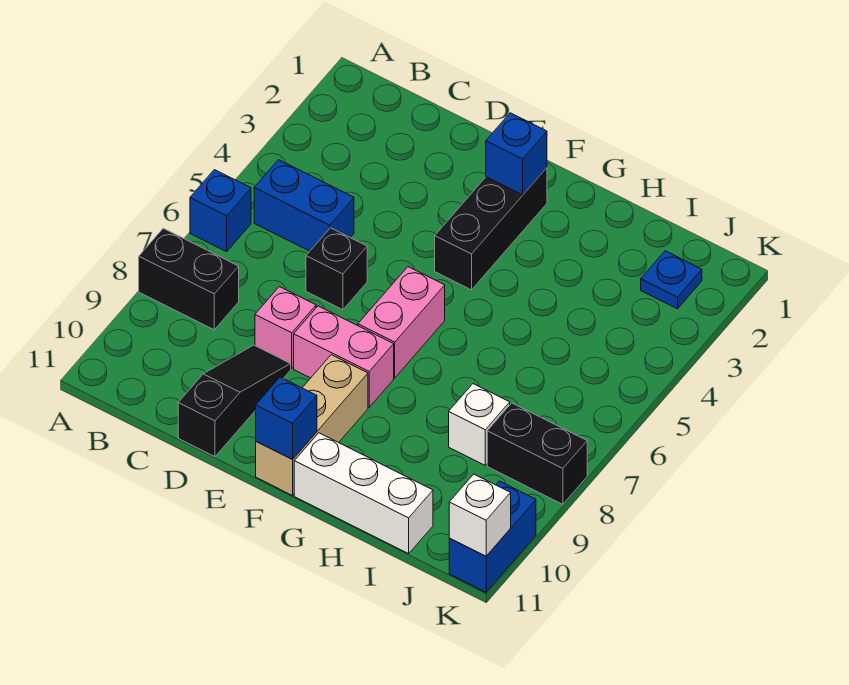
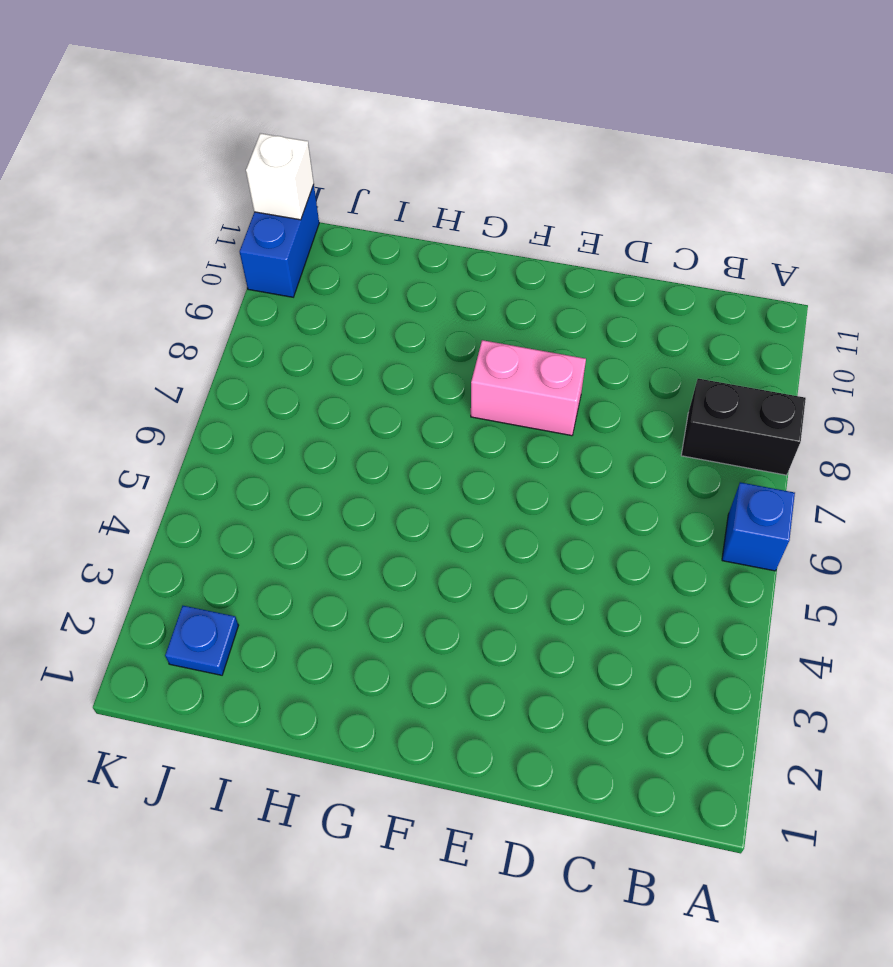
none -> blue 1x2 brick [254,160,354,251]
none -> black 1x1 brick [306,228,367,310]
none -> pink 1x1 brick [255,287,316,368]

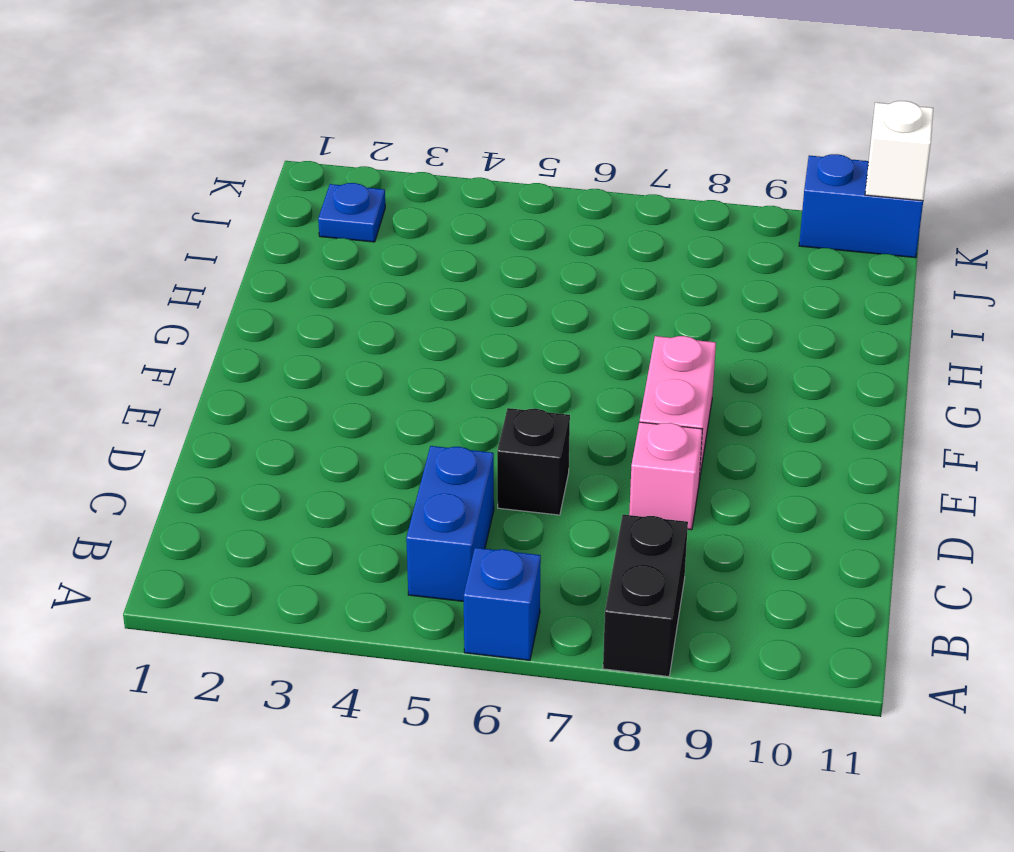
none -> black 1x3 slope [178,345,291,457]
none -> black 1x3 brick [435,168,547,290]
none -> pink 1x2 brick [358,267,445,378]

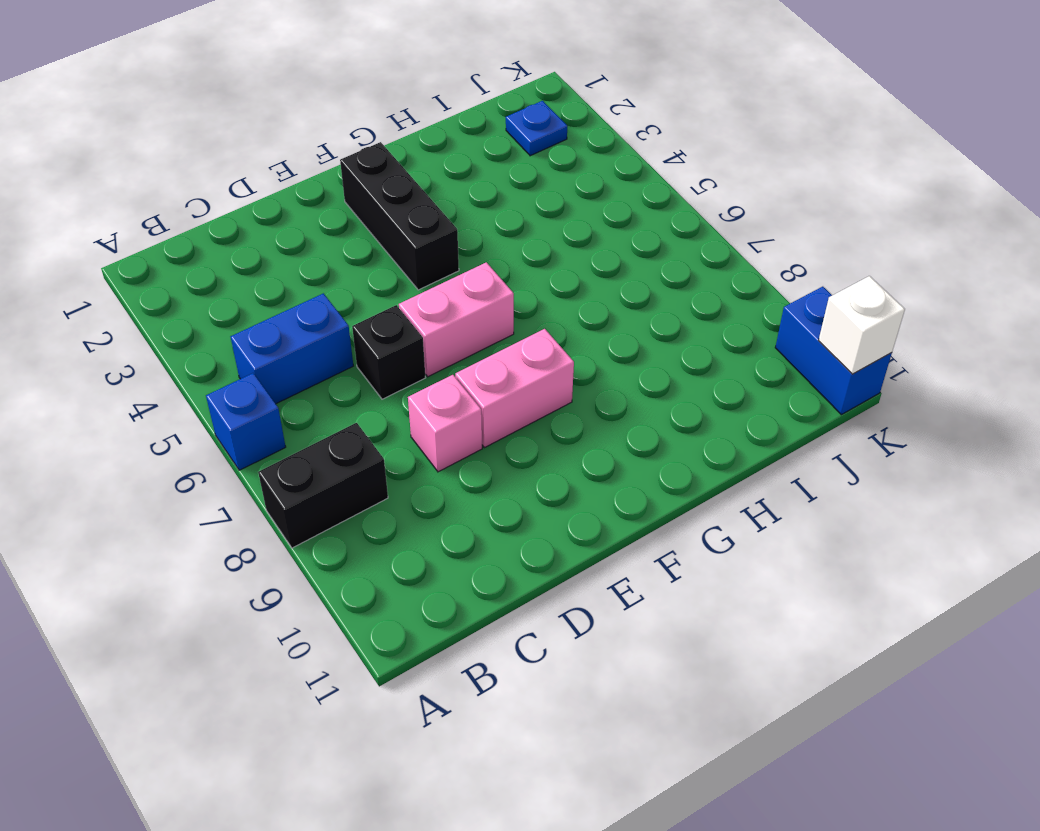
pink 1x2 brick [399,262,514,377] -> pink 1x2 brick turned to [358,267,445,378]
none -> black 1x3 slope [178,345,291,457]
none -> tan 1x3 brick [256,355,368,496]
none -> white 1x3 brick [294,433,433,554]

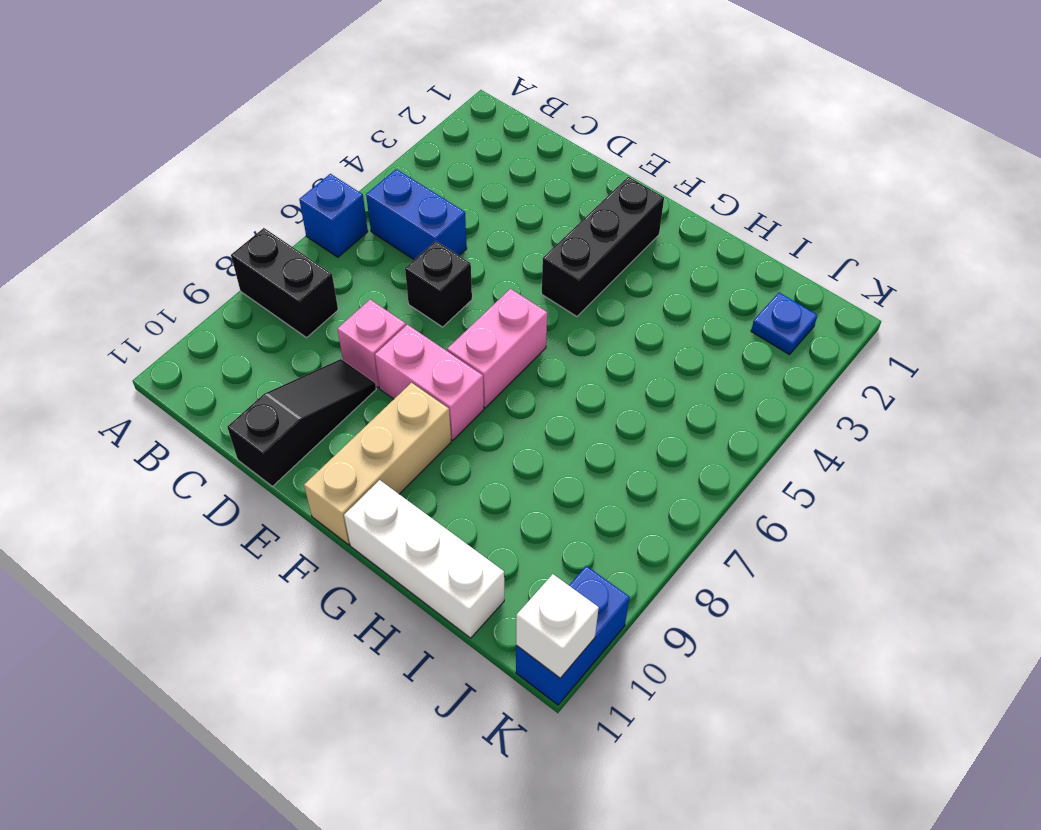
none -> white 1x1 brick [449,384,510,465]
none -> black 1x2 brick [487,403,587,504]
none -> blue 1x1 brick [486,113,547,195]

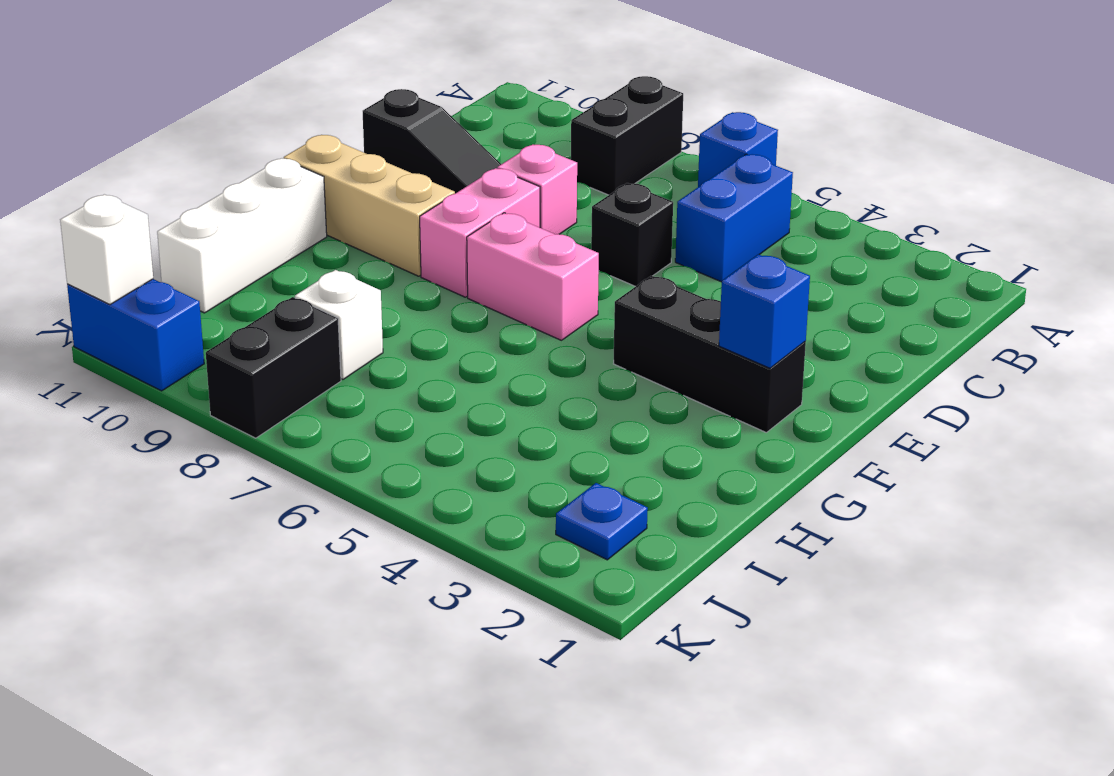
none -> blue 1x1 brick [256,377,317,459]

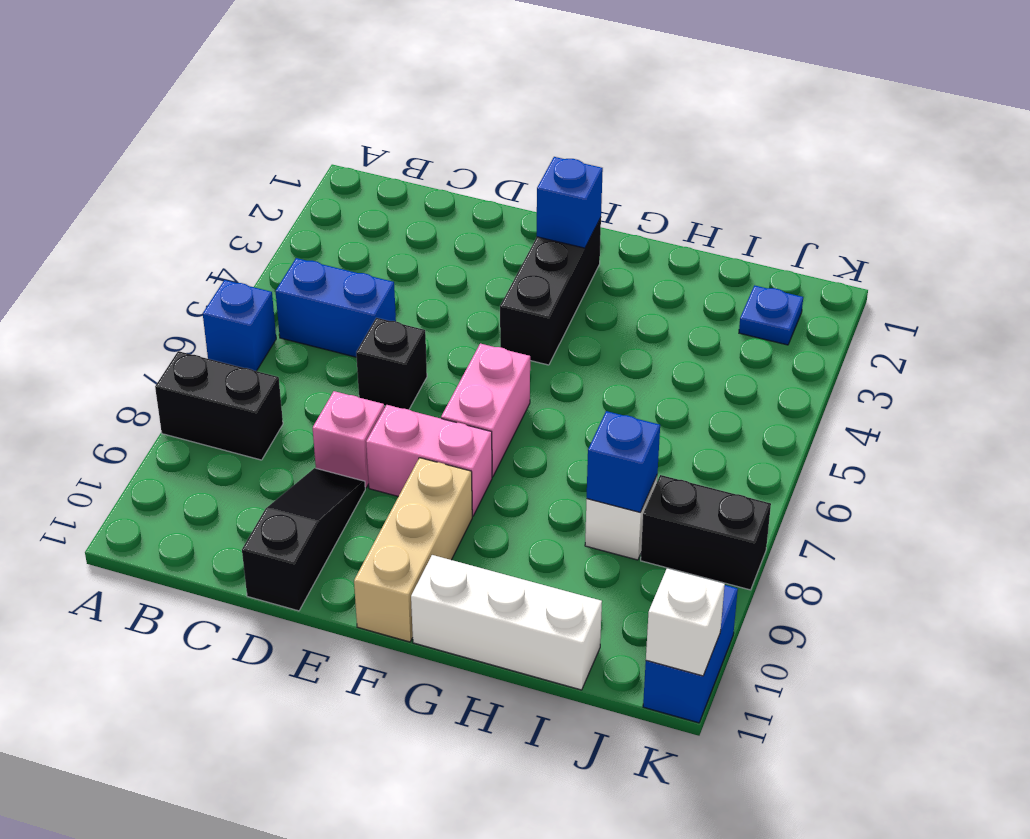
blue 1x1 brick [587,411,660,512] -> blue 1x1 brick moved to [256,377,317,459]

